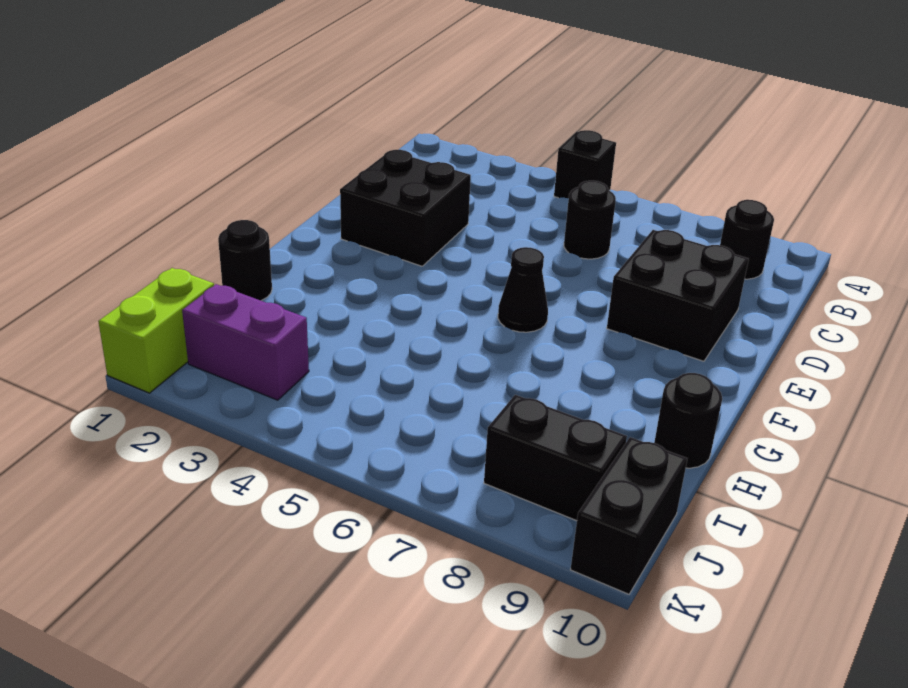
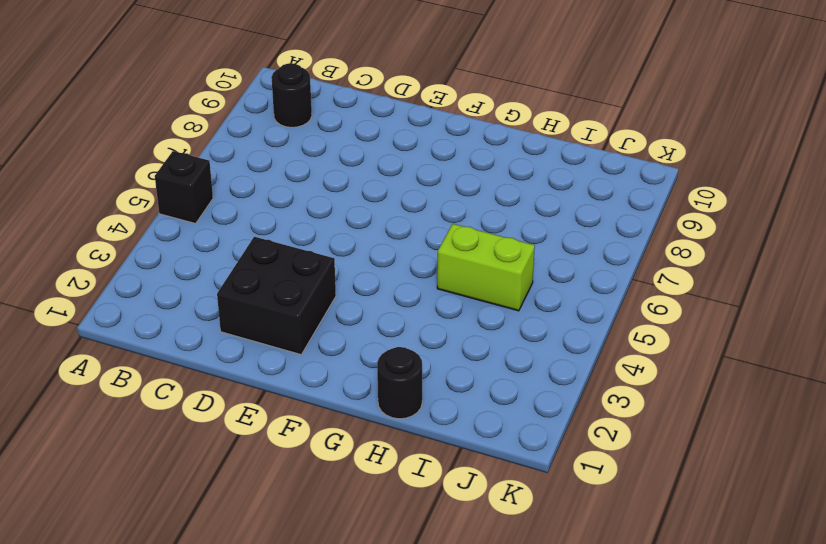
lime 1x2 brick [437,224,535,311] -> lime 1x2 brick moved to [98,268,214,393]
none -> black 1x1 round brick [564,181,616,259]
none -> black 2x2 brick [607,230,749,361]
none -> black 1x1 cone [498,247,548,332]

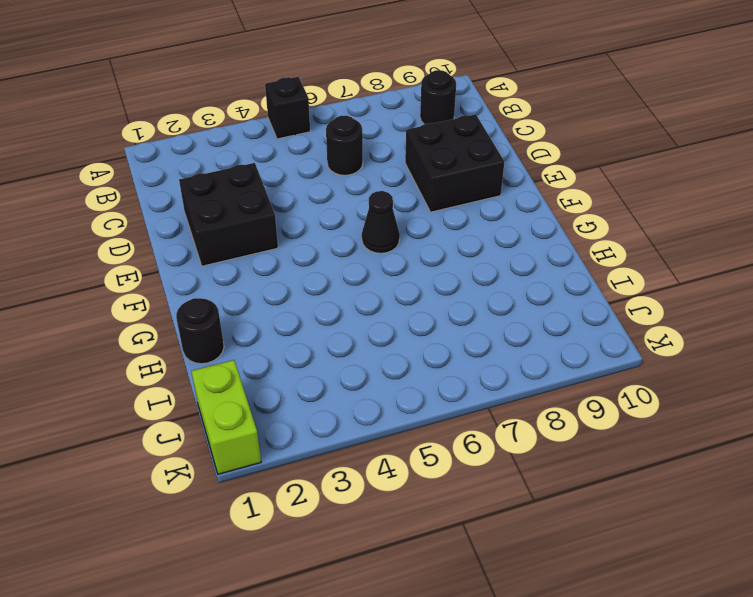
none -> black 1x1 round brick [654,373,722,468]
none -> purple 1x2 brick [182,284,309,400]
none -> black 1x2 brick [484,395,627,521]

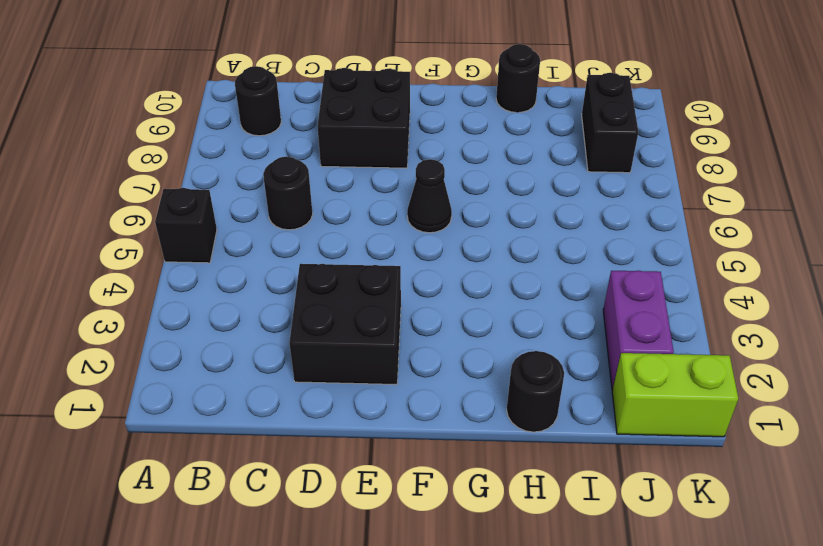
none -> black 1x2 brick [570,437,687,594]

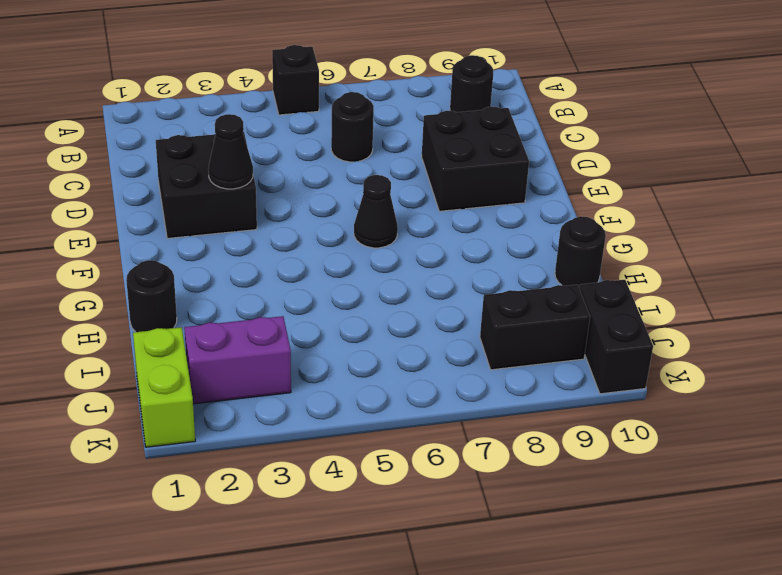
black 1x1 cone [208,114,253,189] -> none

